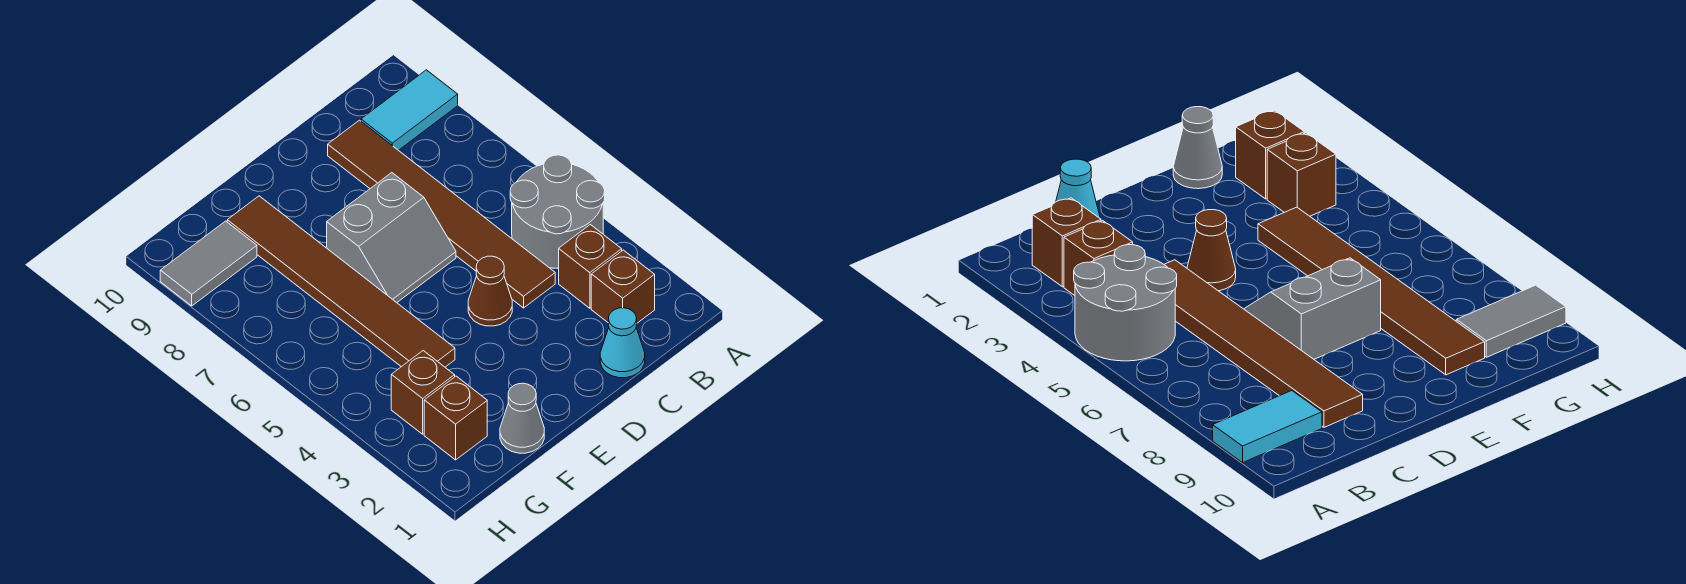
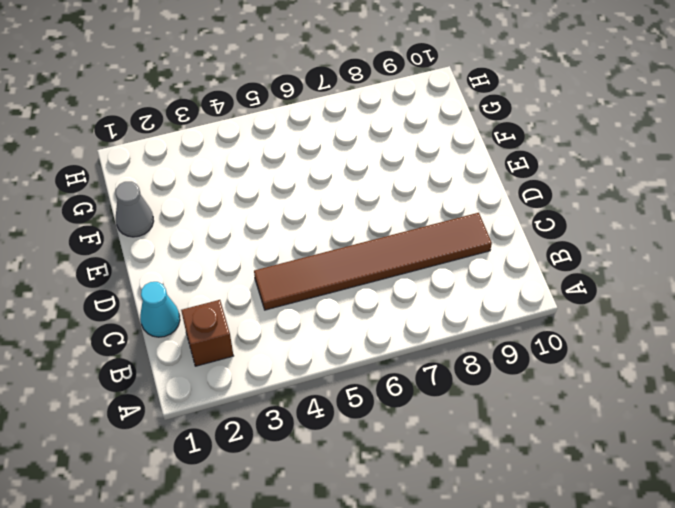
none -> grey 2x2 round brick [510,155,605,268]
none -> cyan 1x2 tile [361,70,458,150]
none -> brown 1x1 brick [559,225,622,308]

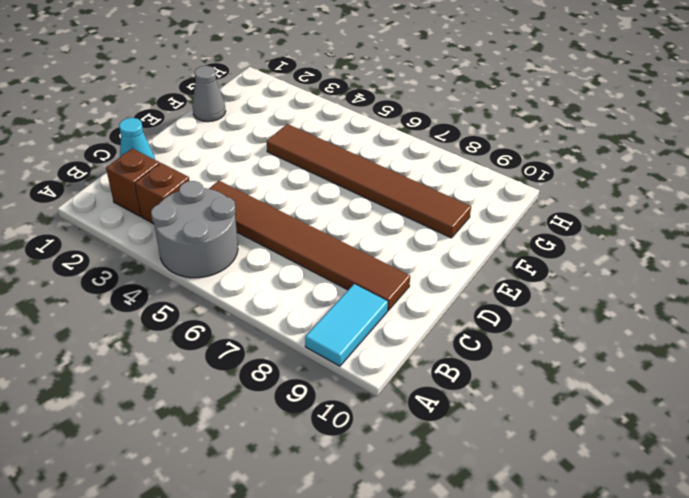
none -> brown 1x1 cone [468,256,512,326]
none -> grey 2x2 slope [327,173,456,303]
none -> brown 1x1 brick [424,376,487,460]

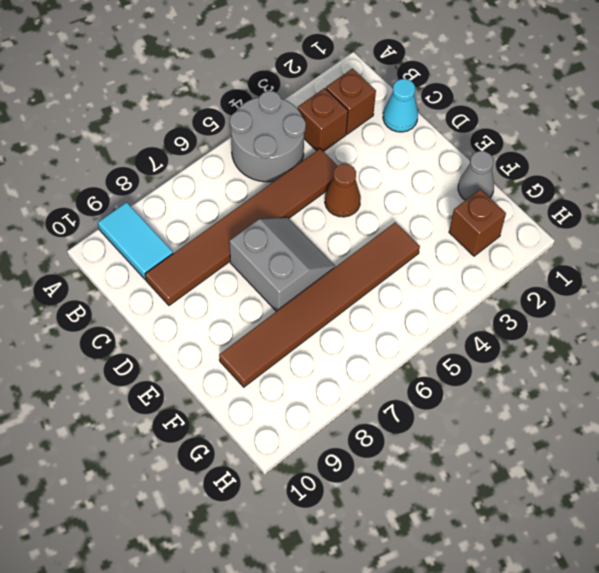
none -> brown 1x1 brick [391,351,455,434]
none -> grey 1x2 tile [160,221,257,306]

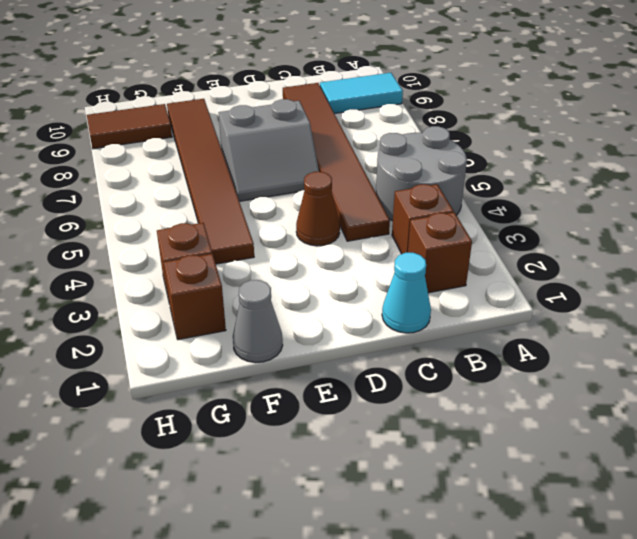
brown 1x2 tile [87,104,172,149] -> grey 1x2 tile [160,221,257,306]

